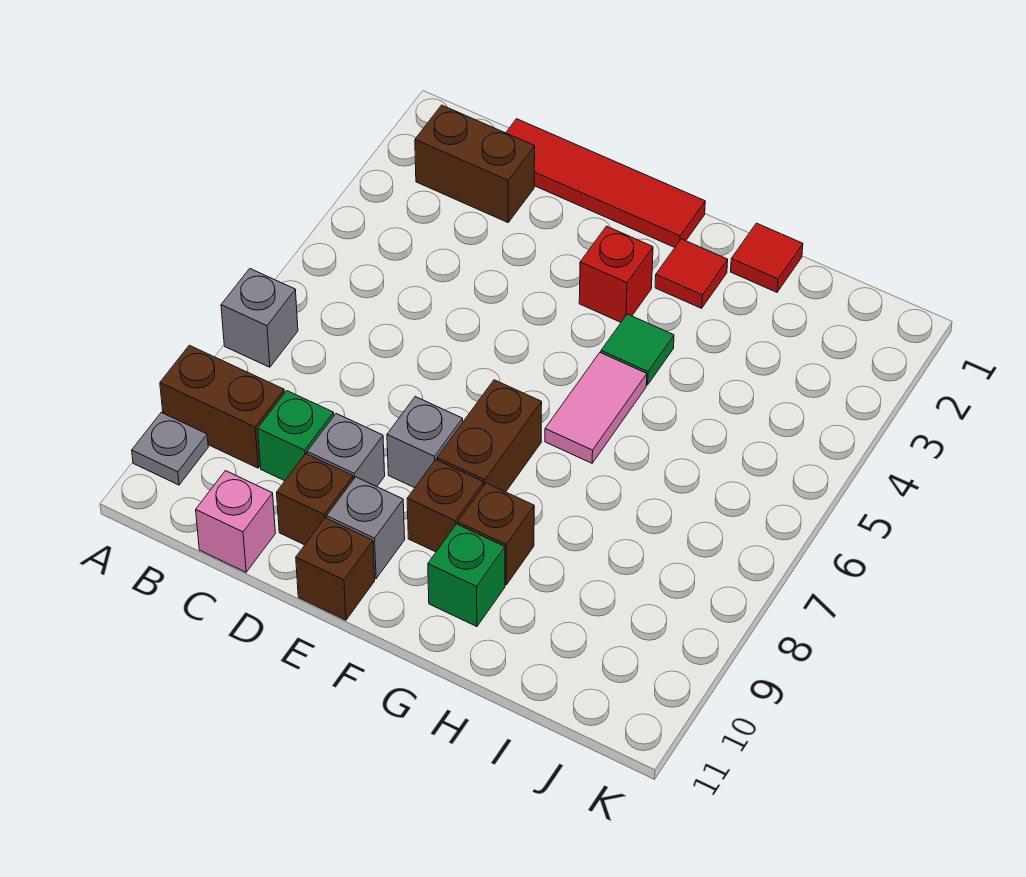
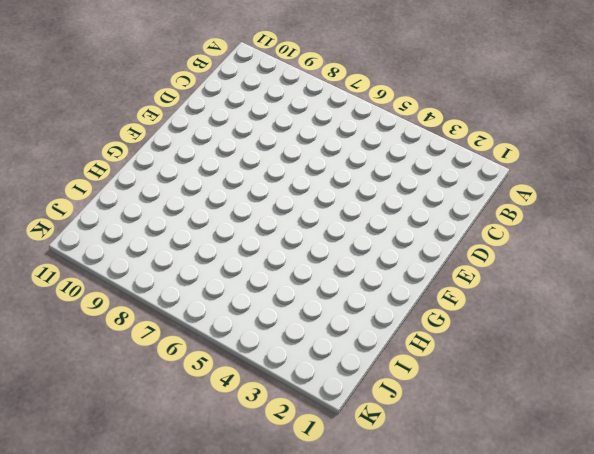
none -> grey 1x1 brick [221,269,298,367]
none -> brown 1x2 brick [160,345,284,468]
none -> grey 1x1 plate [132,413,208,485]

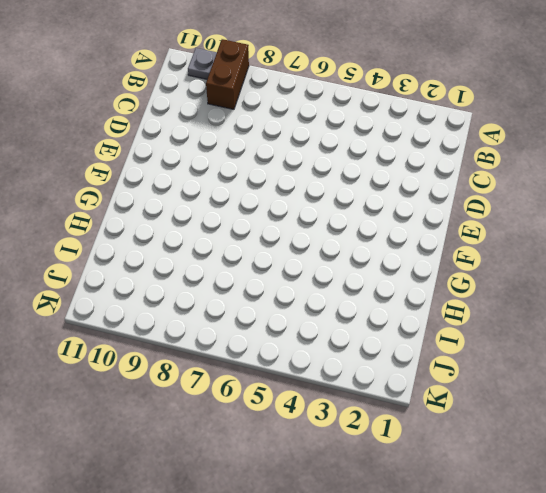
none -> grey 1x1 brick [221,269,298,367]
none -> brown 1x2 brick [415,105,535,222]
none -> red 1x4 tile [506,119,705,247]

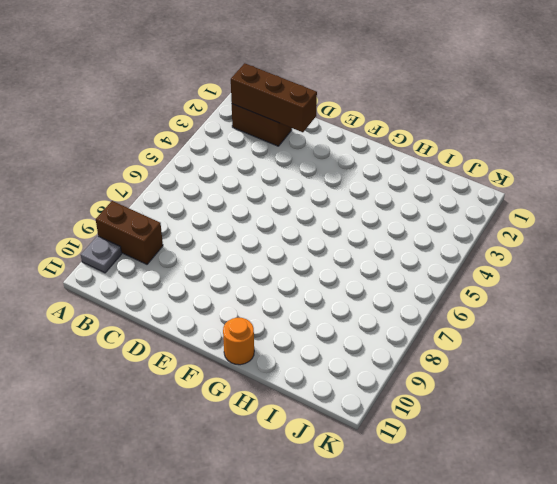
brown 1x3 brick [231,63,317,132] -> none
orange 1x1 round brick [223,318,254,365] -> none
none -> grey 1x1 brick [221,269,298,367]
none -> red 1x4 tile [506,119,705,247]
none -> green 1x1 brick [258,391,334,481]

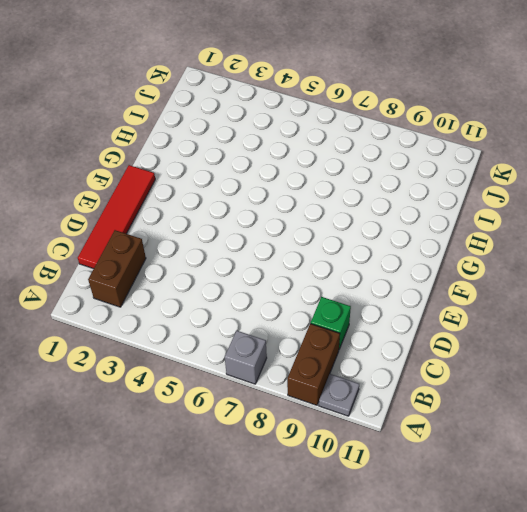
none -> pink 1x1 brick [196,471,275,572]
none -> grey 1x1 brick [307,414,385,487]
none -> brown 1x1 brick [277,454,353,545]

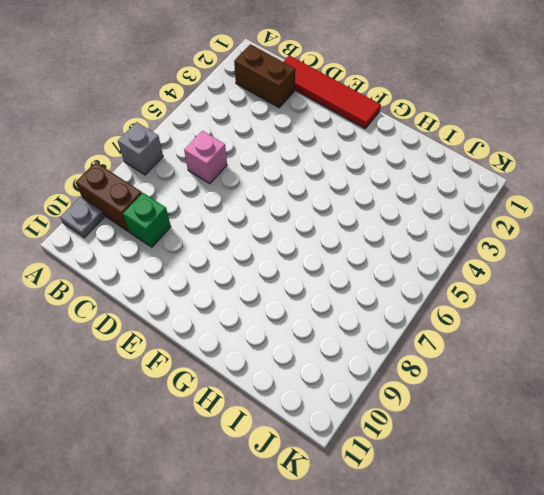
pink 1x1 brick [184,131,227,184] -> pink 1x1 brick moved to [196,471,275,572]
none -> grey 1x1 brick [307,414,385,487]
none -> brown 1x1 brick [277,454,353,545]
none -> grey 1x1 brick [387,397,463,488]

